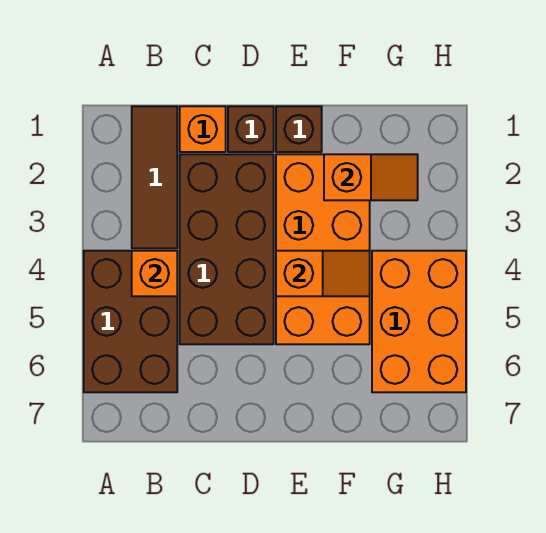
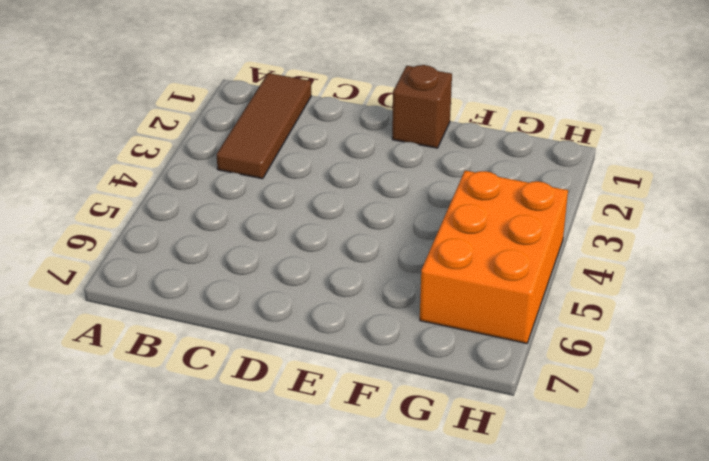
none -> brown 2x3 brick [84,251,177,392]
none -> orange 1x1 brick [180,106,226,152]

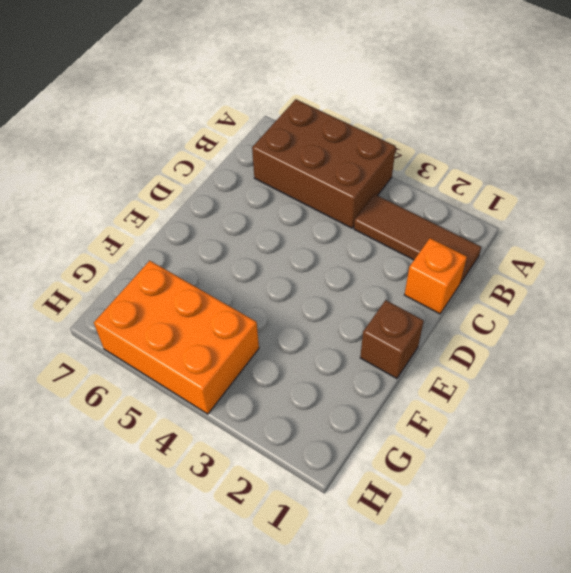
none -> brown 2x4 brick [180,154,274,344]
none -> brown 1x1 brick [228,106,274,152]

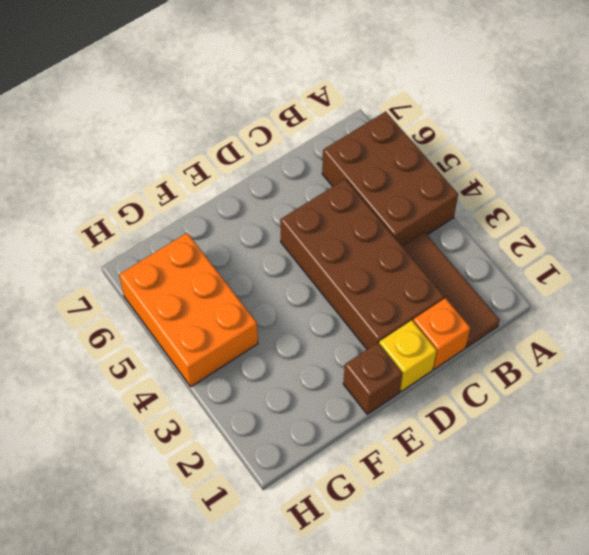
yellow 1x1 brick [379,320,437,392] -> brown 1x1 brick [228,106,274,152]
none -> orange 2x4 brick [276,154,370,344]
none -> orange 1x1 brick [132,251,177,296]

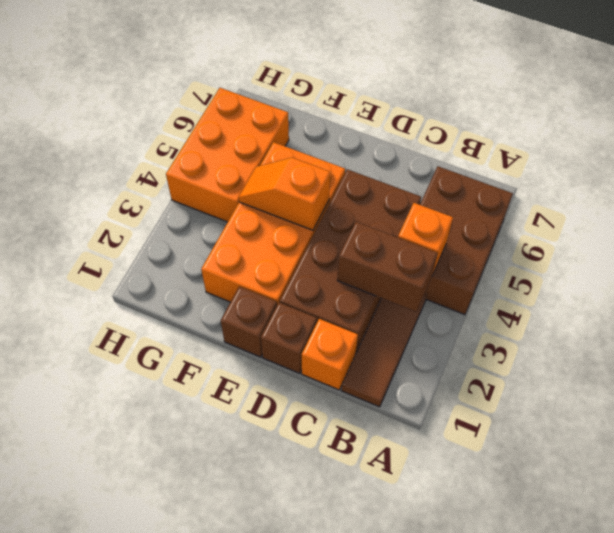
brown 1x2 brick [337,222,438,312] -> none
none -> orange 1x2 slope [324,154,418,200]

